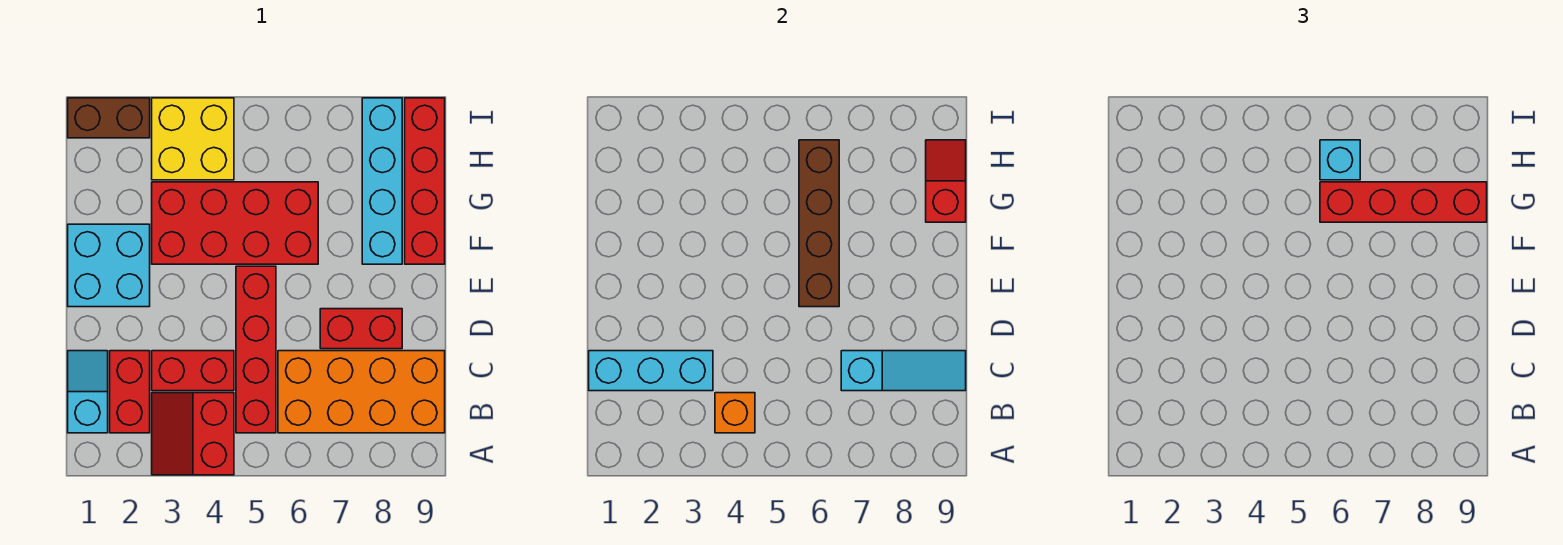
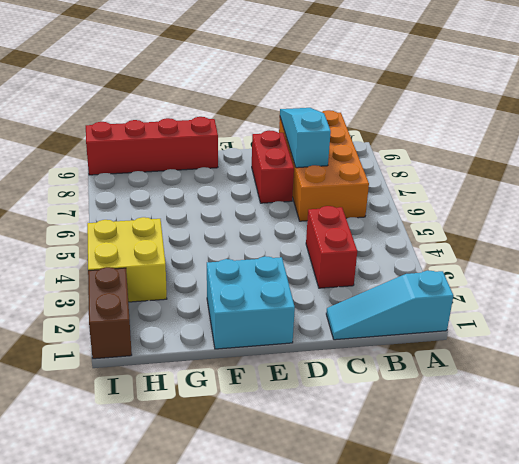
cyan 1x3 slope [326,270,453,340] -> cyan 1x2 slope [68,351,108,433]
none -> red 2x2 slope [152,393,234,475]
none -> red 1x2 brick [110,351,150,433]
none -> red 1x4 brick [236,266,276,433]

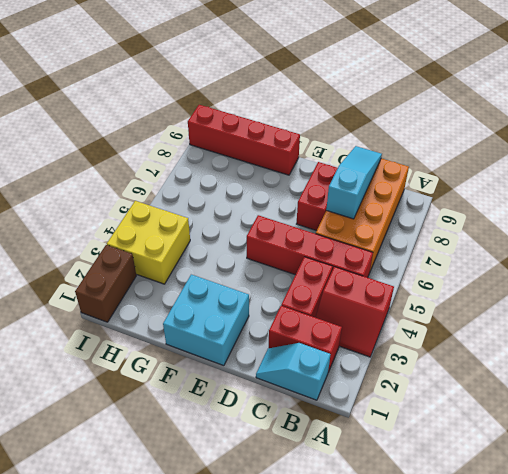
none -> red 2x4 brick [152,182,318,264]
none -> cyan 1x4 brick [362,98,402,264]
none -> orange 1x1 brick [715,393,755,433]

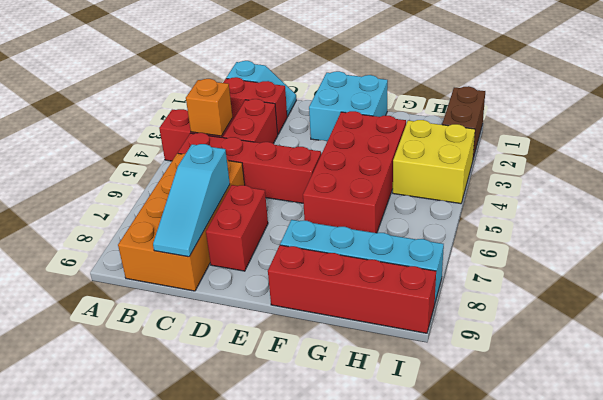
none -> cyan 1x3 brick [589,351,713,391]
none -> brown 1x4 brick [799,140,839,307]
none -> red 1x2 slope [926,140,966,222]

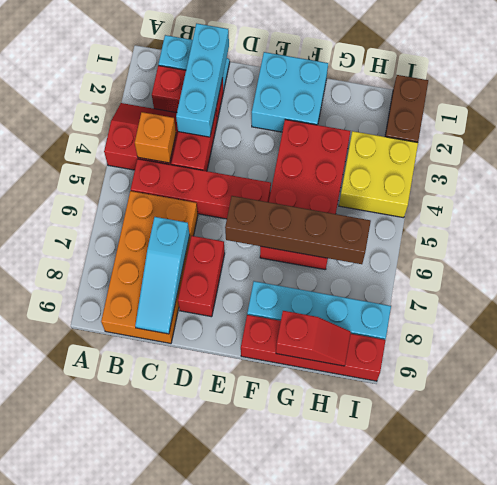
none -> red 1x4 brick [1320,182,1487,222]
none -> cyan 1x1 brick [1320,140,1360,180]

